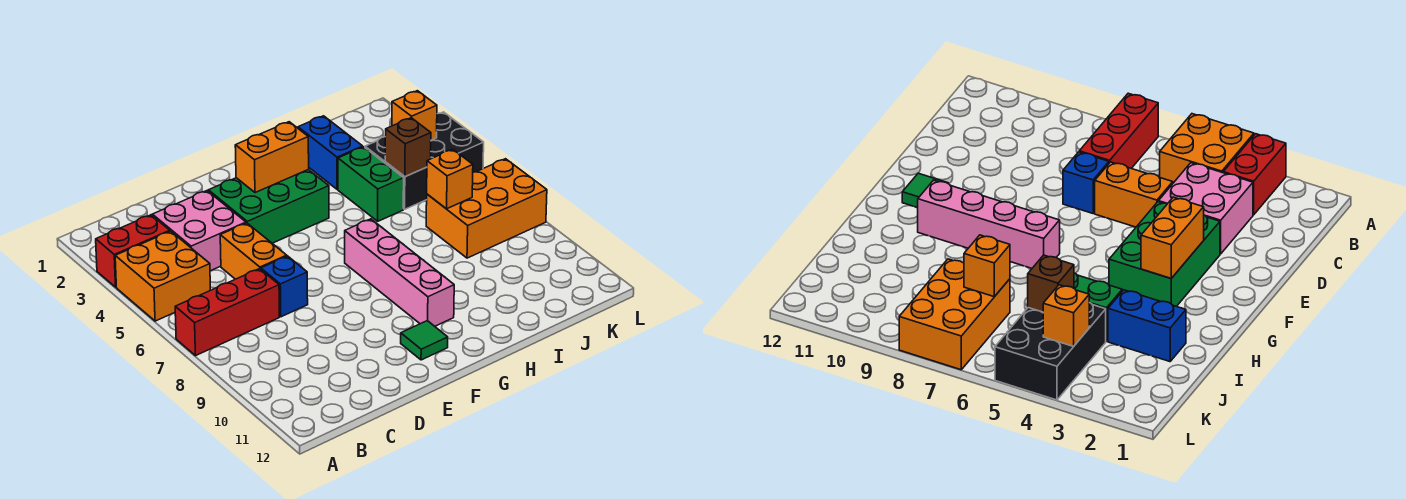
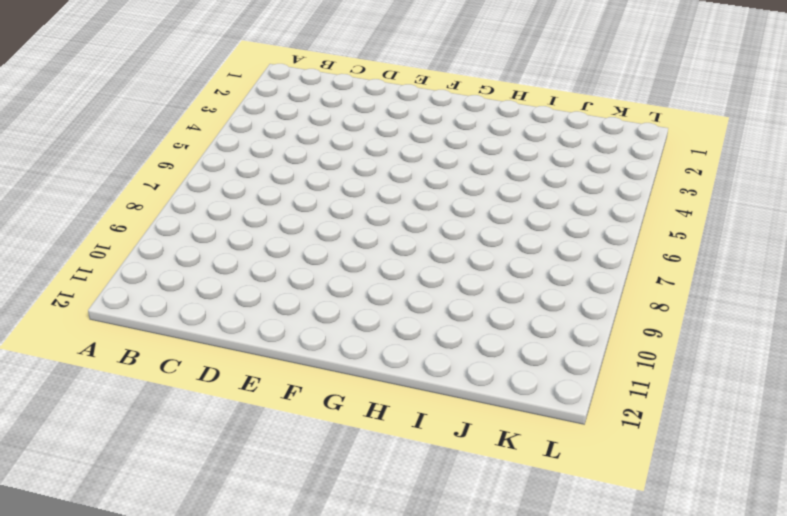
none -> red 1x2 brick [96,215,170,287]
none -> orange 2x2 brick [115,231,210,321]
none -> red 1x3 brick [175,269,279,356]

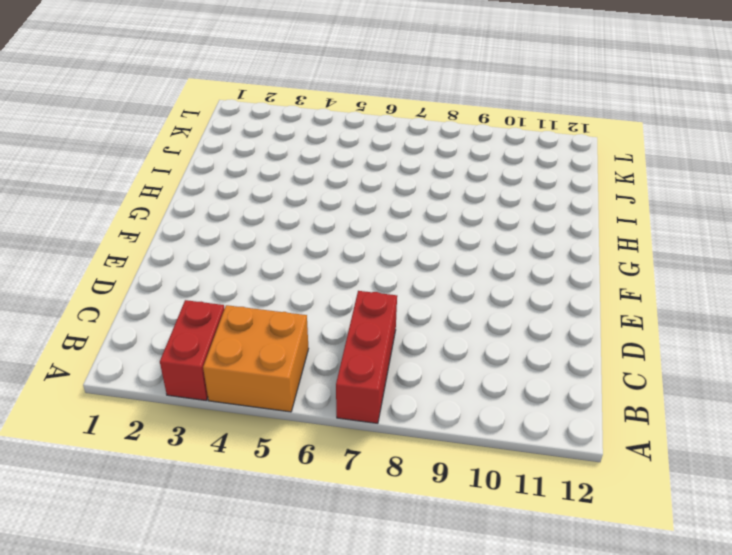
none -> pink 2x2 brick [152,191,246,271]
none -> orange 1x2 brick [220,223,287,279]
none -> blue 1x1 brick [261,256,308,317]

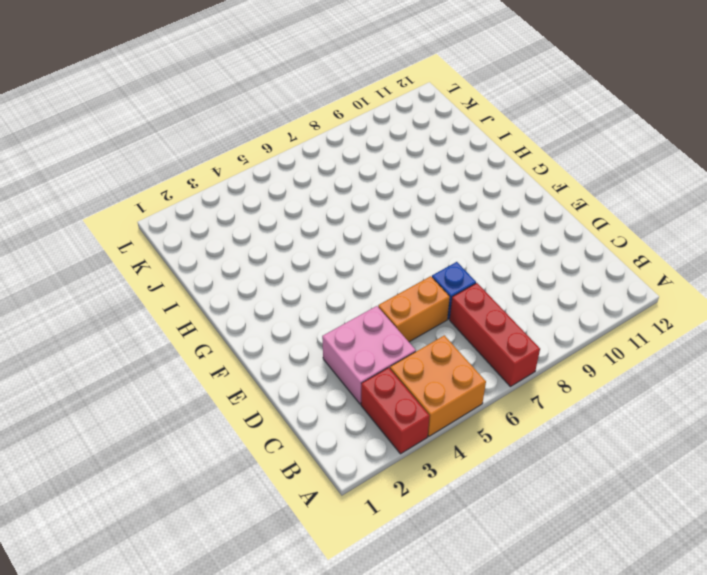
none -> green 2x3 brick [208,170,329,243]
none -> green 1x1 tile [401,321,448,360]
none -> pink 1x4 brick [345,219,454,326]

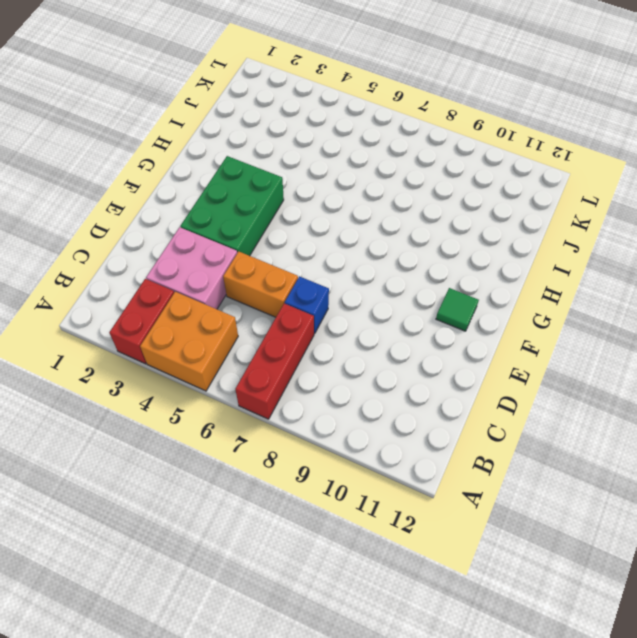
none -> pink 1x4 brick [345,219,454,326]
none -> blue 1x2 brick [298,116,363,190]
none -> green 1x2 brick [338,147,404,221]

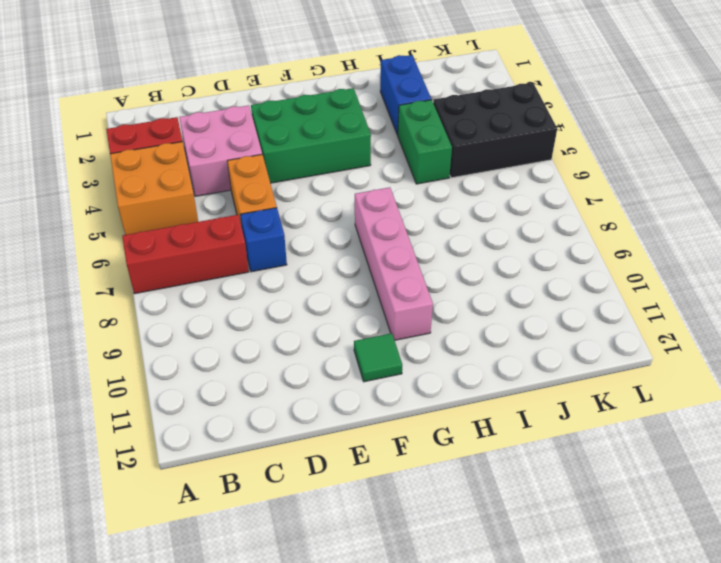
none -> orange 2x3 brick [426,159,547,258]
none -> orange 1x2 brick [235,122,309,193]
none -> brown 1x1 brick [385,118,431,177]

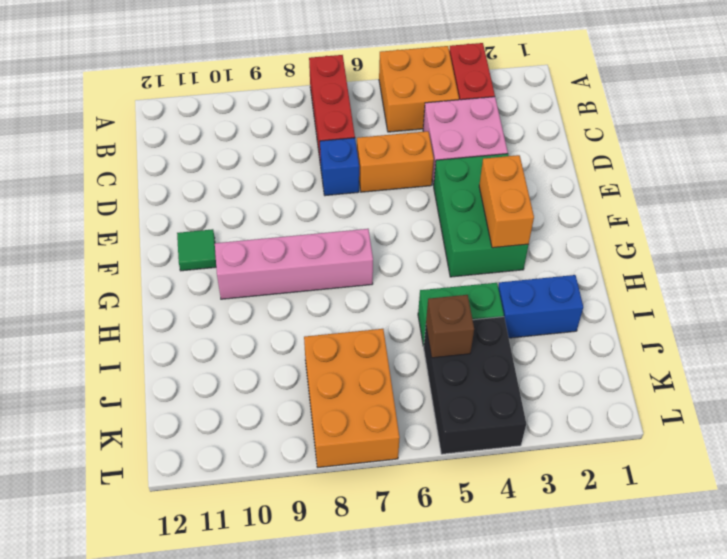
none -> orange 1x1 brick [427,149,473,209]
none -> orange 1x1 brick [392,91,437,140]

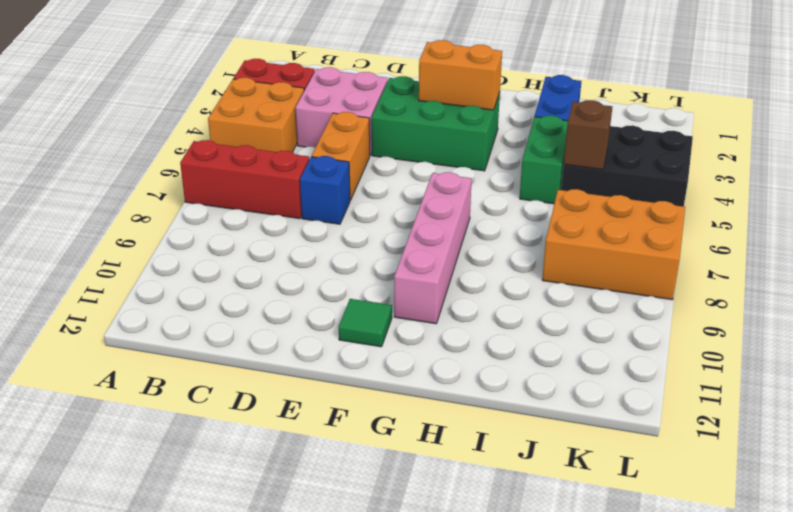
none -> orange 1x1 brick [427,149,473,209]
none -> orange 1x1 brick [392,91,437,140]

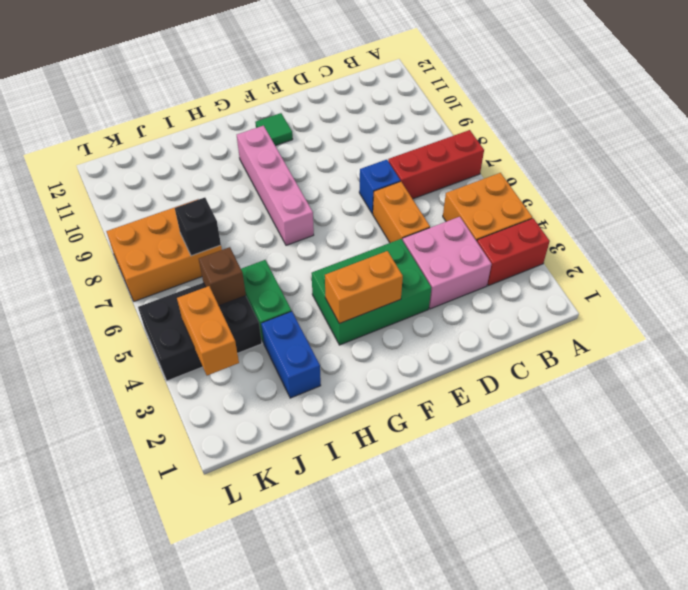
black 1x1 brick [175,198,221,256] -> orange 1x1 brick [427,149,473,209]
orange 1x2 brick [177,286,239,375] -> orange 1x1 brick [392,91,437,140]

